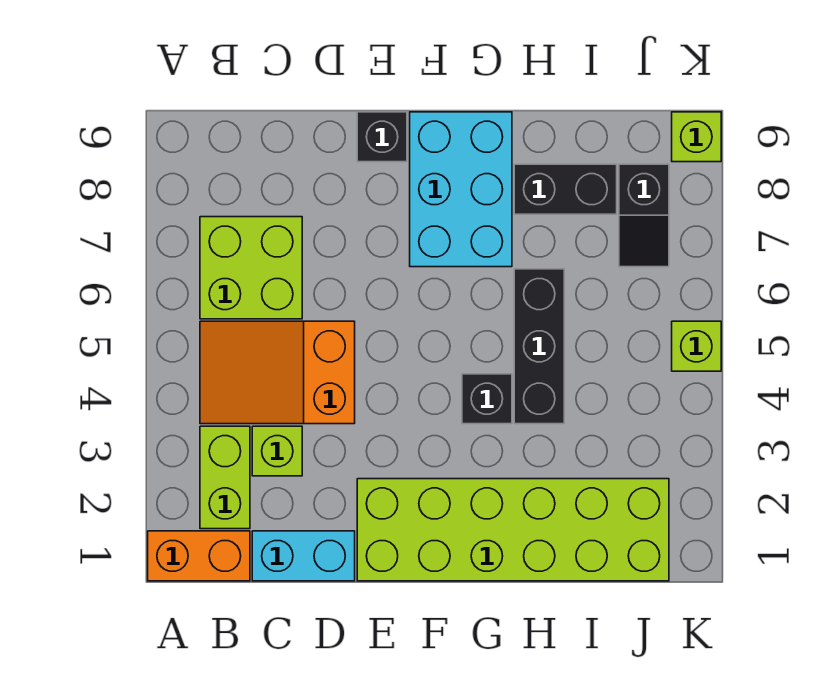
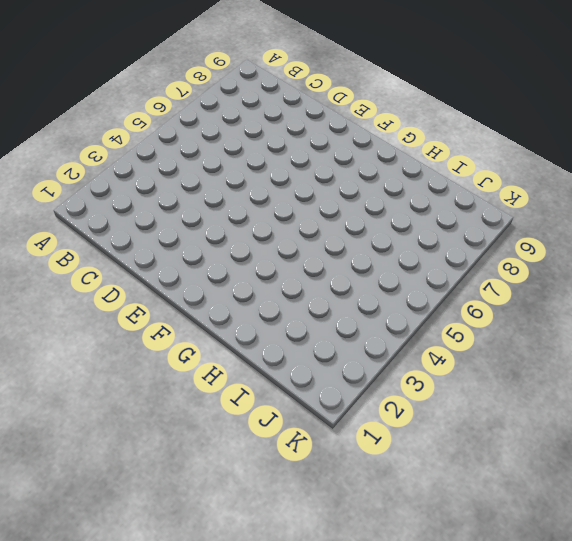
none -> orange 1x2 brick [148,531,250,581]
none -> lime 1x2 brick [200,426,250,529]
none -> orange 2x3 slope [200,321,355,424]

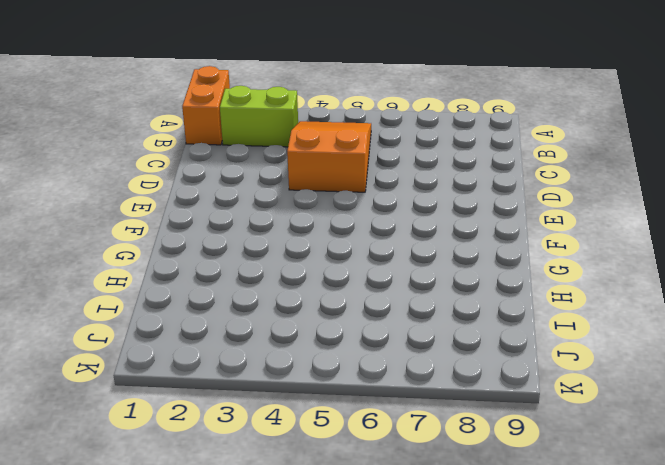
none -> lime 2x2 brick [200,217,302,319]
none -> cyan 1x2 brick [252,531,355,581]
none -> lime 1x1 brick [252,426,302,476]

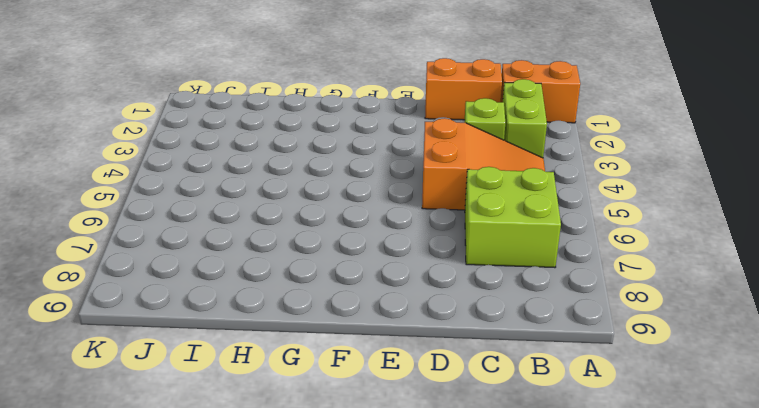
orange 1x2 brick [425,58,502,120] -> cyan 1x2 brick [252,531,355,581]
none -> lime 2x6 brick [357,479,669,581]
none -> black 1x1 brick [357,112,407,162]
none -> cyan 2x3 brick [410,112,512,267]

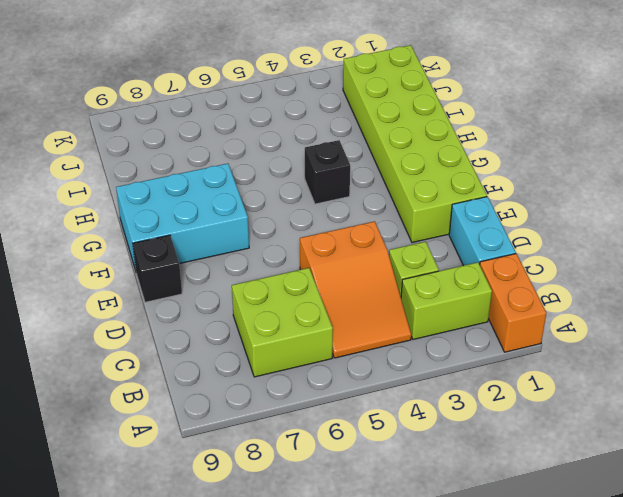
none -> black 1x3 brick [514,269,564,424]
none -> black 1x2 brick [514,164,617,214]
none -> black 1x2 slope [619,164,669,267]

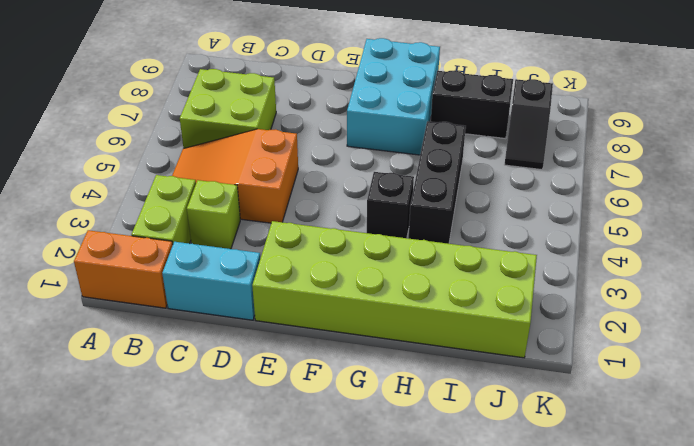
none -> black 1x1 brick [357,112,407,162]
none -> lime 1x1 brick [672,321,721,371]
none -> lime 1x1 brick [672,112,721,162]

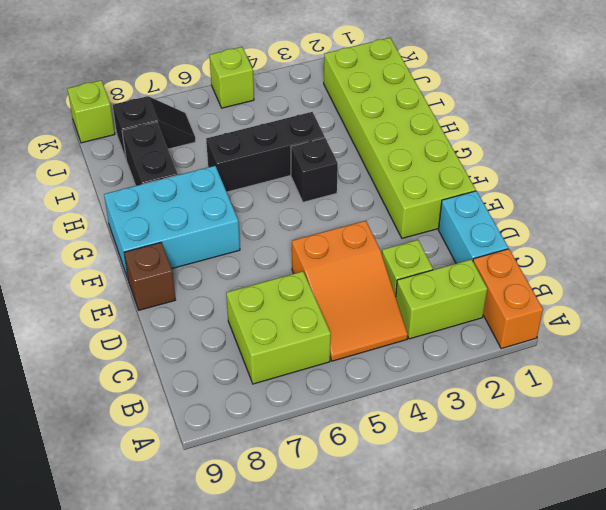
brown 1x1 brick [124,243,175,310] -> black 1x1 brick [357,112,407,162]

